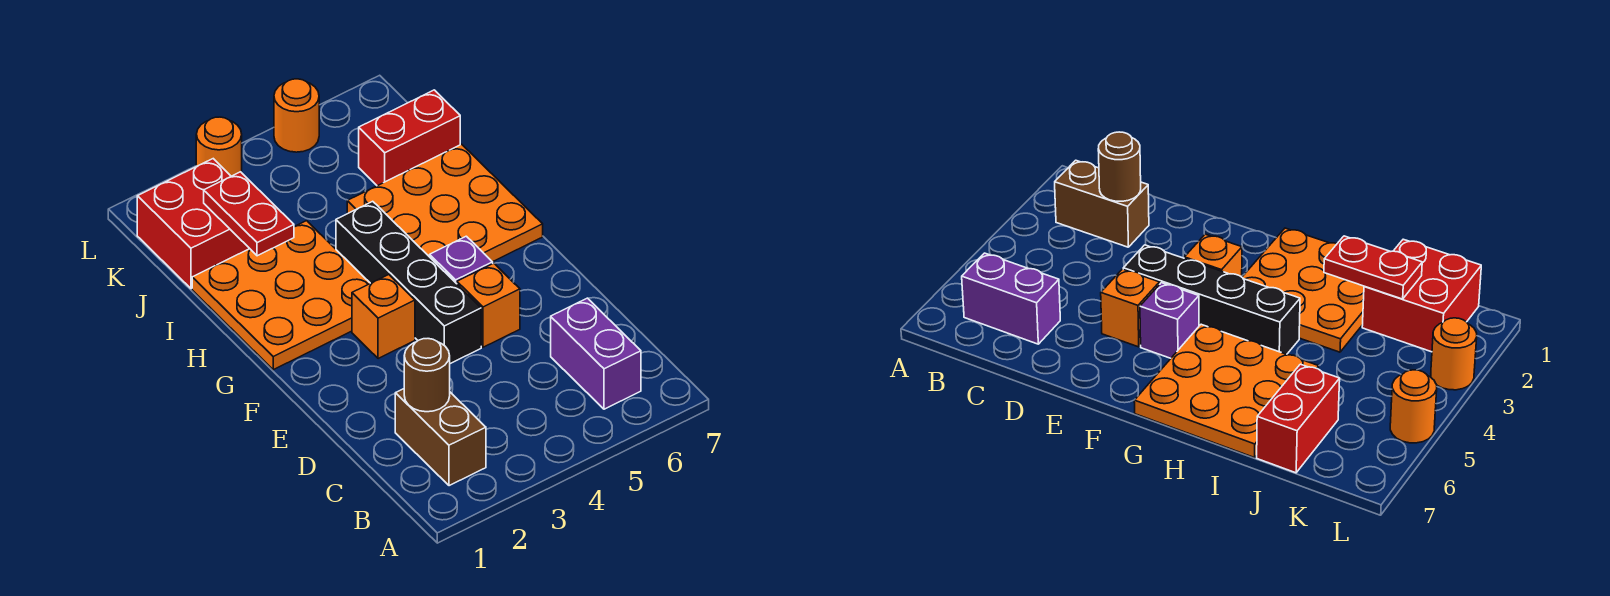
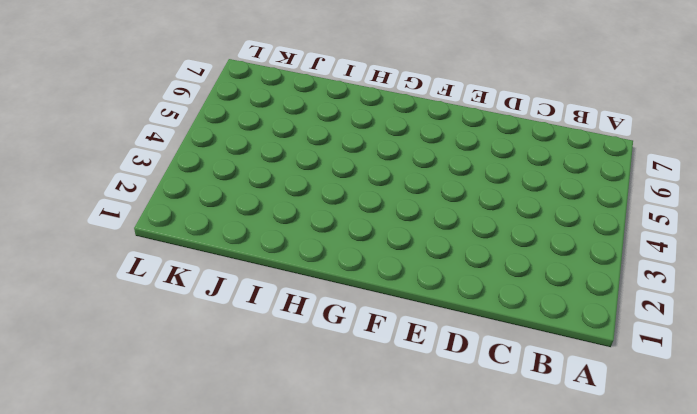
none -> brown 1x2 brick [395,389,486,486]
none -> purple 1x2 brick [551,298,641,409]
none -> black 1x4 brick [336,201,481,364]

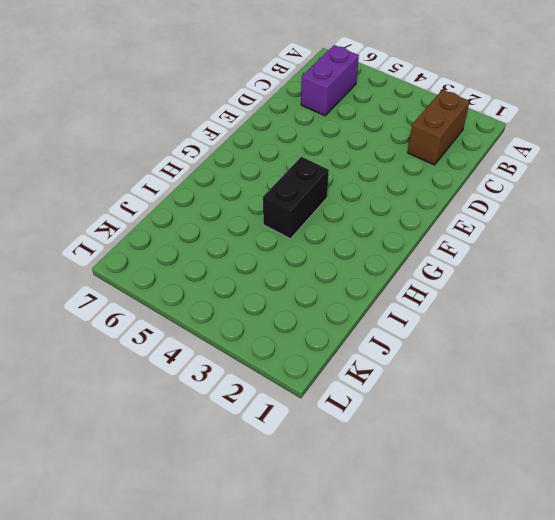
black 1x2 brick [263,157,329,239] -> black 1x4 brick [336,201,481,364]
none -> orange 1x1 brick [457,263,520,347]
none -> orange 1x1 brick [352,275,415,359]
none -> purple 1x1 brick [430,236,493,284]

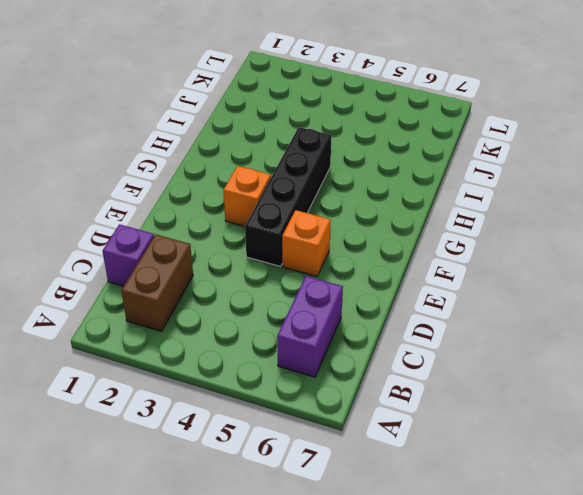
purple 1x1 brick [103,224,154,286] -> purple 1x1 brick moved to [430,236,493,284]
none -> orange 3x3 plate [192,221,370,370]
none -> orange 3x3 plate [347,144,543,262]
none -> red 2x2 brick [137,159,250,289]

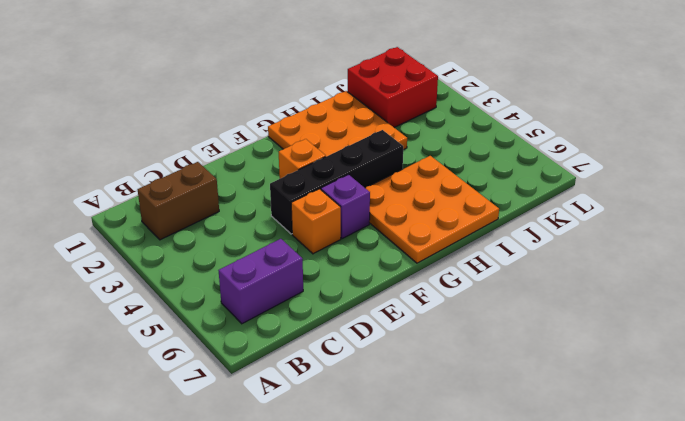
none -> red 1x2 brick [359,90,460,186]
none -> orange 1x1 round brick [196,117,242,176]
none -> orange 1x1 round brick [274,79,319,152]

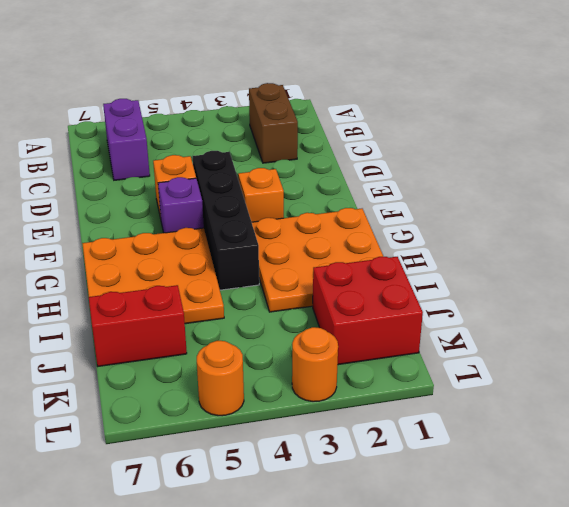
none -> brown 1x1 round brick [404,339,450,412]
none -> red 1x2 plate [204,172,294,256]

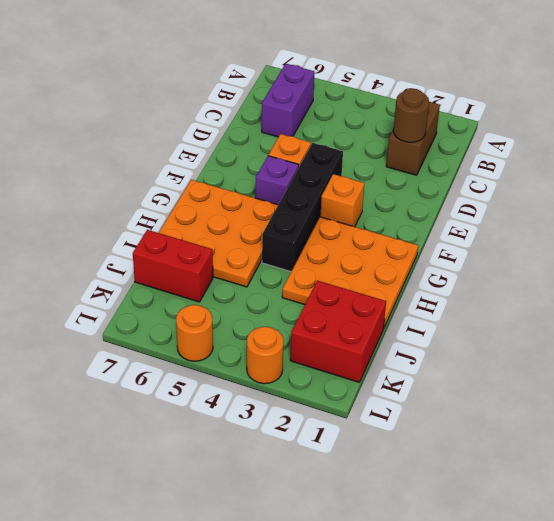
none -> red 1x2 plate [204,172,294,256]

